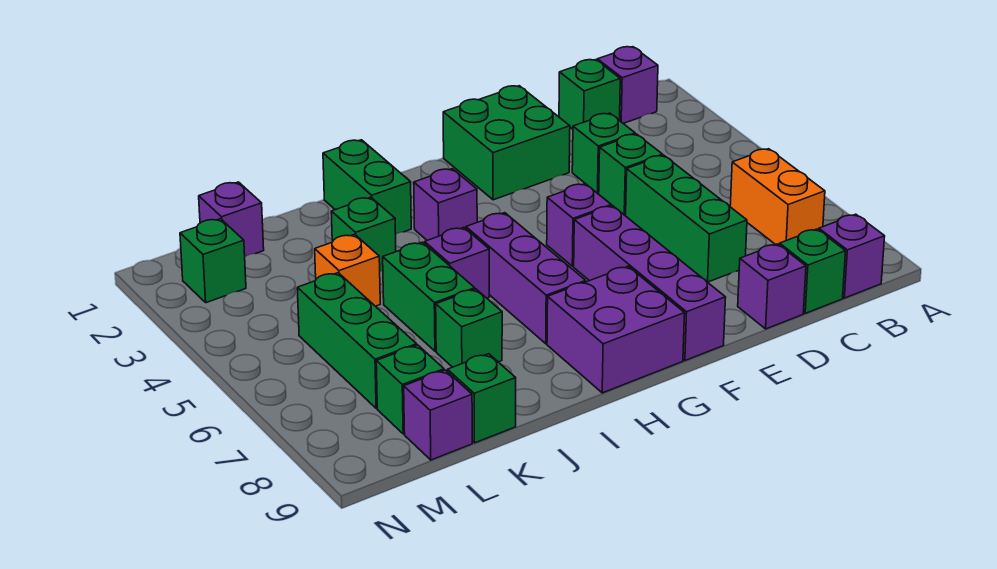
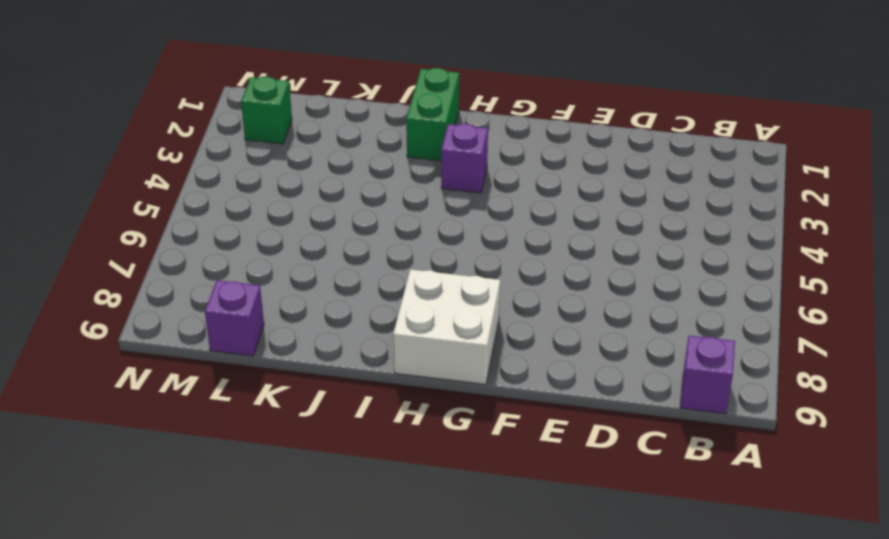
white 2x2 brick [393,269,500,384] -> purple 2x2 brick [547,266,685,393]
none -> purple 1x1 brick [597,47,658,124]
none -> orange 1x2 brick [730,149,825,245]
none -> green 1x1 brick [559,60,620,129]

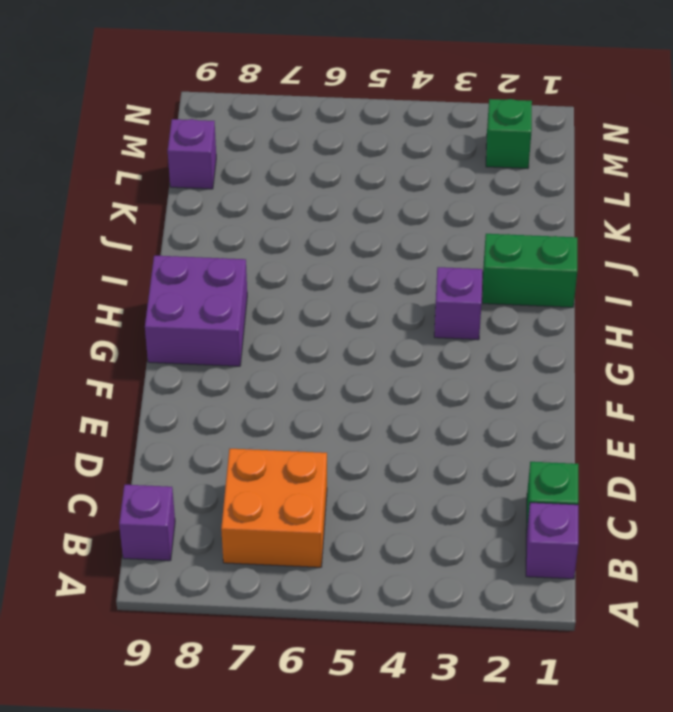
orange 2x2 brick [221,449,327,567] -> orange 1x2 brick [730,149,825,245]
none -> green 1x1 brick [780,229,845,313]
none -> green 1x1 brick [572,113,635,193]
none -> green 1x1 brick [599,134,663,215]

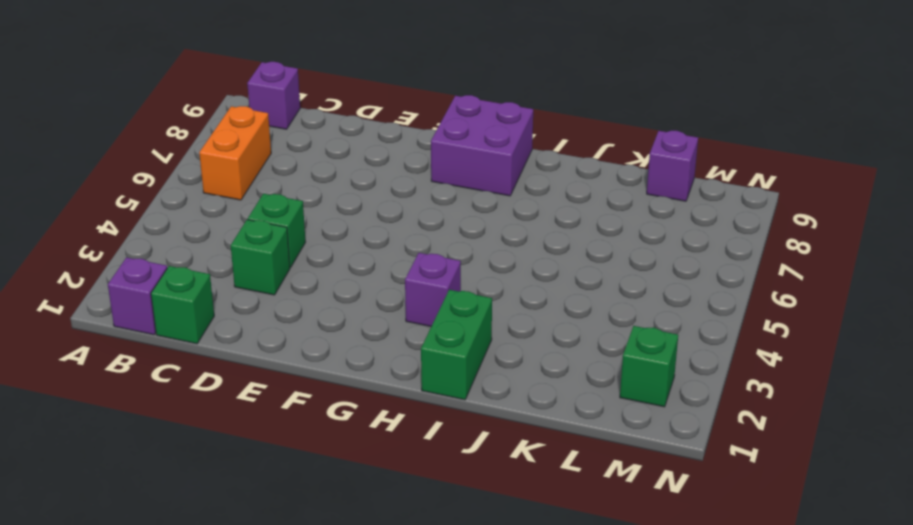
none -> green 1x1 brick [780,229,845,313]
none -> green 1x3 brick [626,155,747,282]
none -> purple 1x1 brick [738,244,806,329]

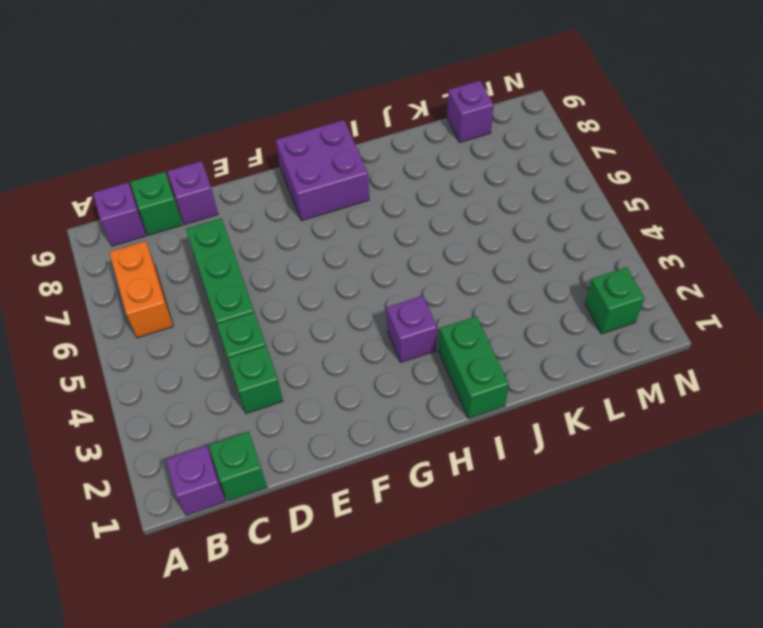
none -> green 2x2 brick [443,86,570,200]
none -> purple 1x1 brick [547,184,611,266]
none -> purple 1x4 brick [574,206,726,360]

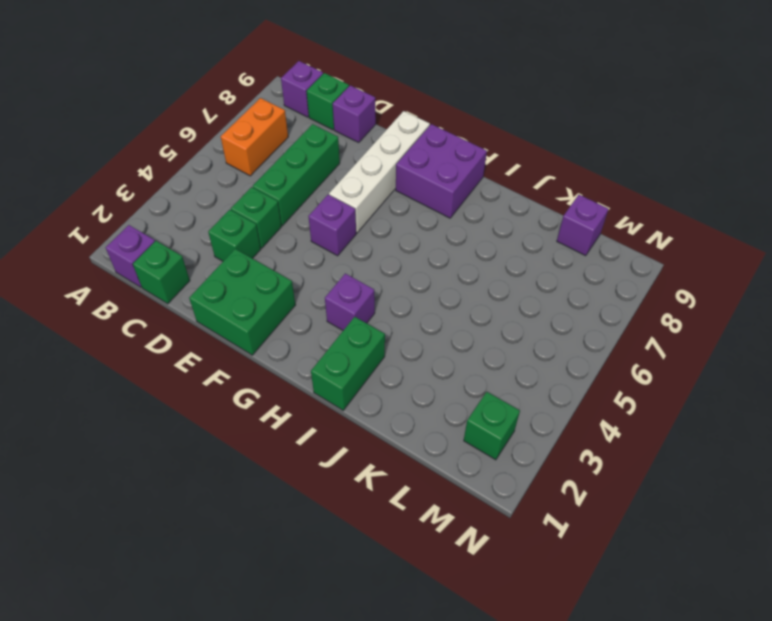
white 1x4 brick [329,111,430,233] -> purple 1x4 brick [574,206,726,360]
none -> purple 1x3 brick [466,213,586,344]
none -> purple 1x1 brick [425,227,489,298]
none -> green 1x1 brick [331,197,396,271]

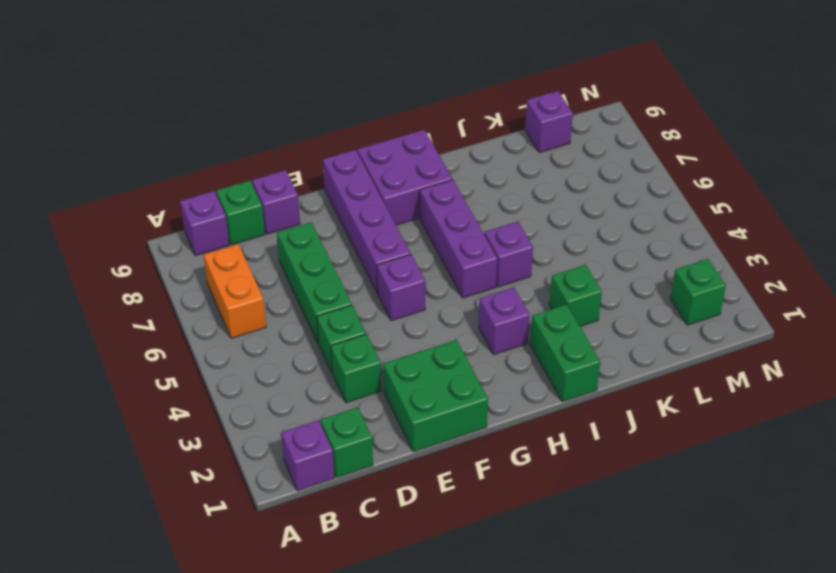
none -> green 1x2 brick [383,242,475,351]
none -> green 1x1 brick [436,289,502,367]
none -> orange 1x1 brick [315,234,380,306]

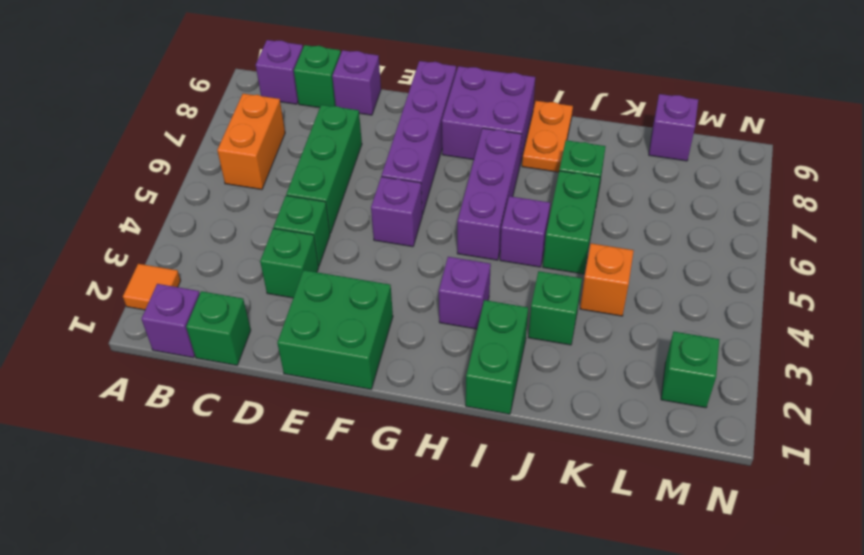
orange 1x1 tile [123,264,181,310] -> none
orange 1x2 plate [522,101,573,172] -> none
none -> green 1x1 brick [448,354,516,443]
none -> purple 1x1 brick [199,182,264,257]
none -> green 1x3 brick [297,273,417,408]

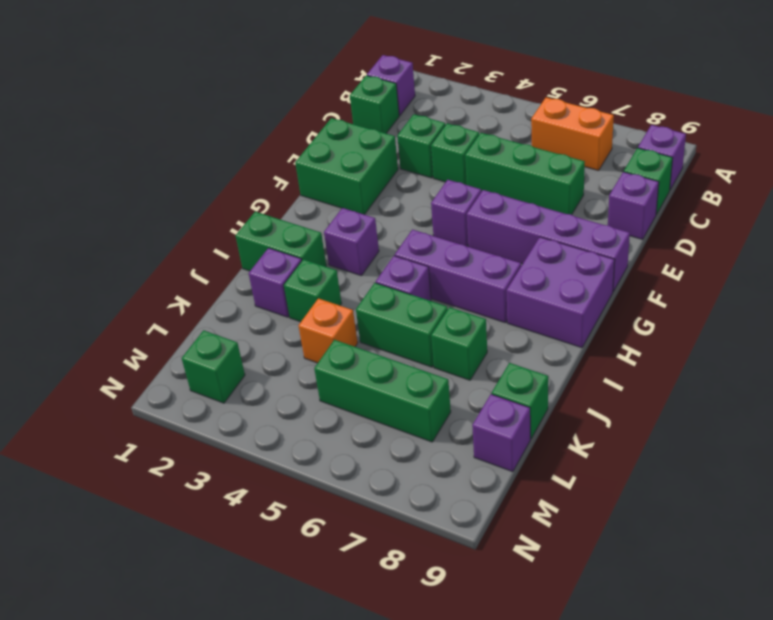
purple 1x1 brick [249,248,302,317] -> purple 1x1 brick moved to [199,182,264,257]
none -> green 1x1 brick [376,345,444,434]

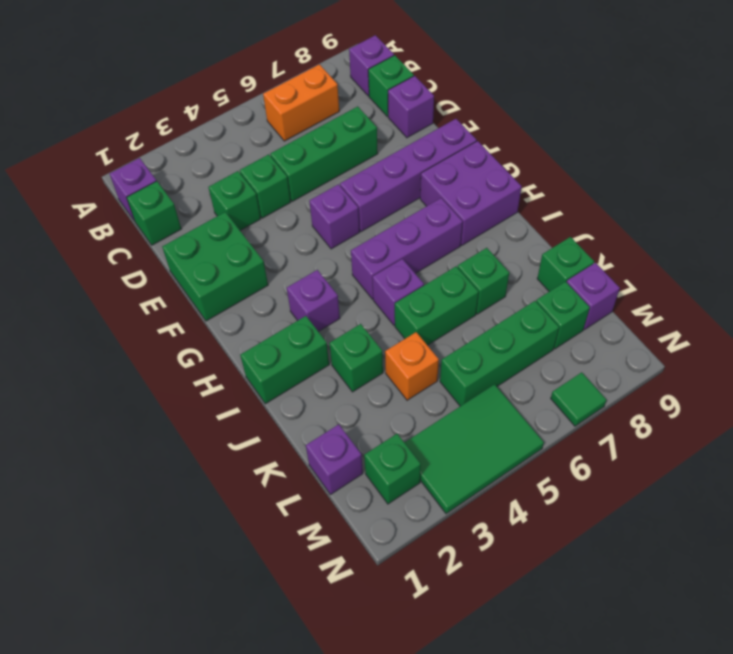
green 2x3 tile [404,384,544,514] -> none
green 1x1 tile [551,372,606,426] -> none

